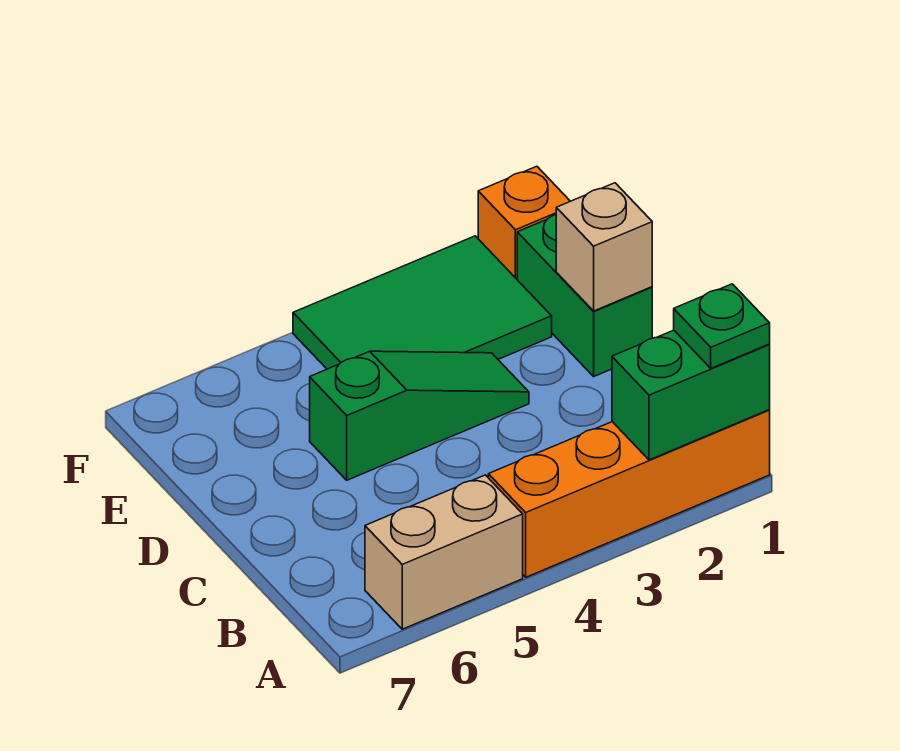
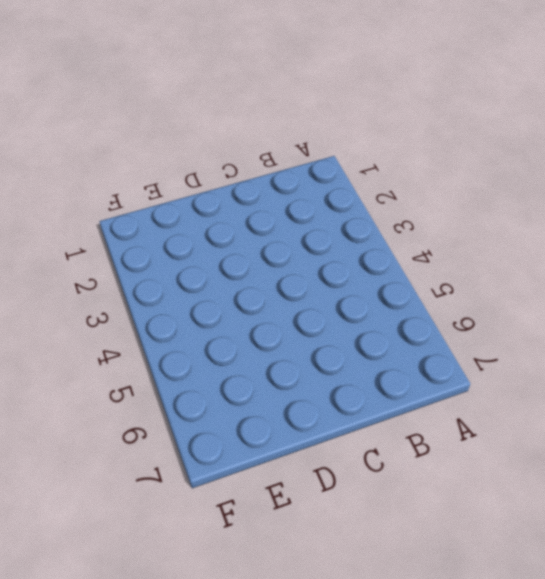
none -> orange 1x4 brick [488,410,770,577]
none -> tan 1x2 brick [365,475,523,629]

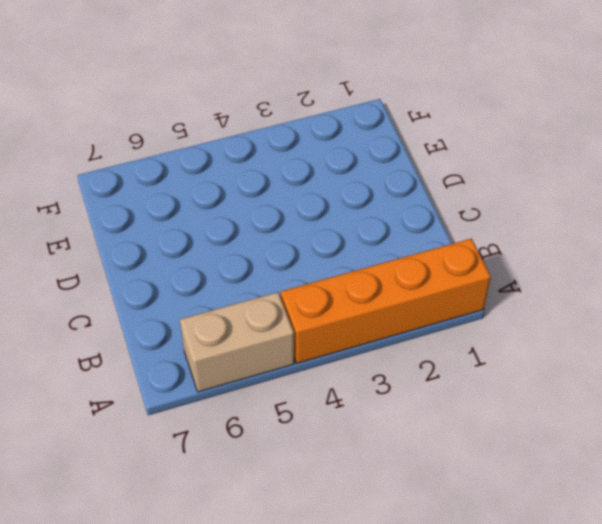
none -> green 1x2 brick [517,215,652,376]
none -> green 1x3 slope [310,351,529,480]

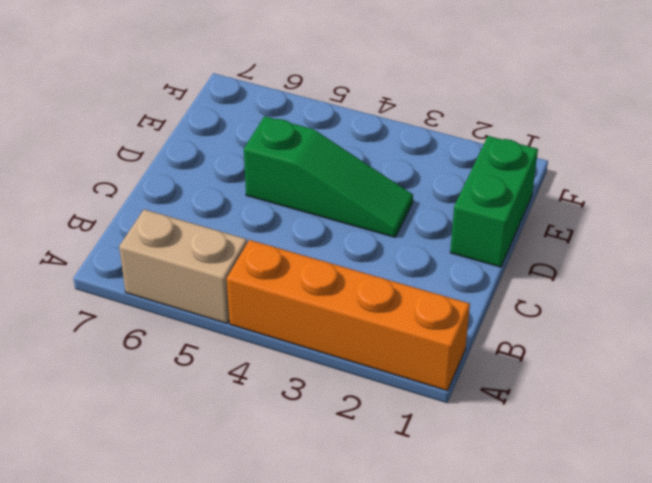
none -> green 2x3 tile [293,236,552,369]
none -> orange 1x1 brick [478,166,570,279]

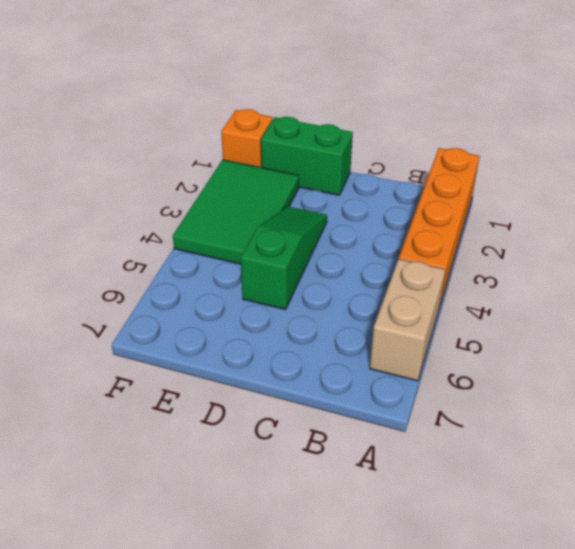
none -> green 1x2 brick [612,330,770,460]
none -> tan 1x1 brick [556,183,652,311]

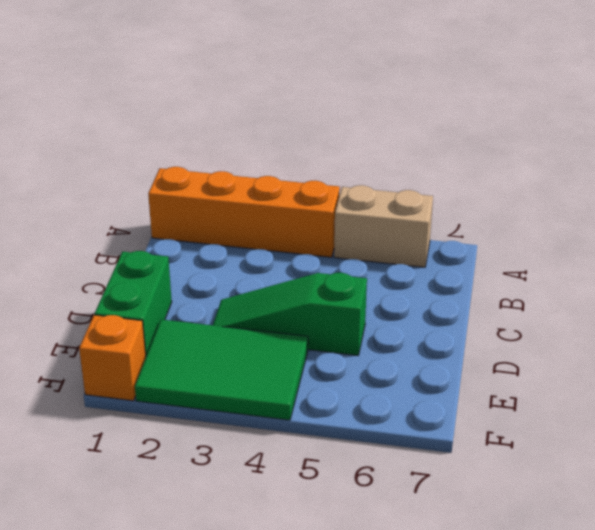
none -> green 1x2 brick [612,330,770,460]
none -> tan 1x1 brick [556,183,652,311]

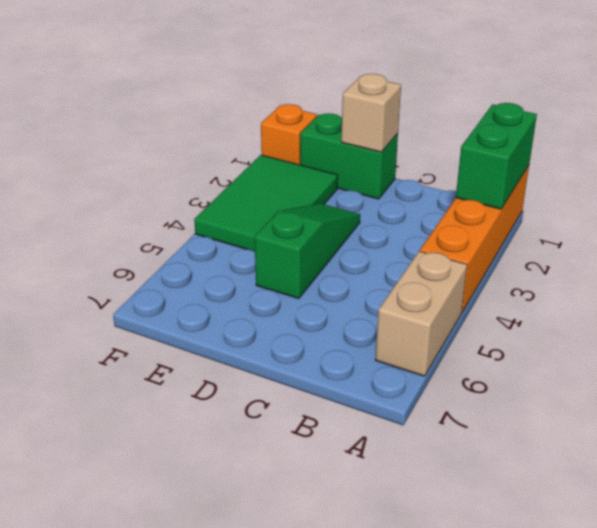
none -> green 1x1 plate [674,284,770,368]

